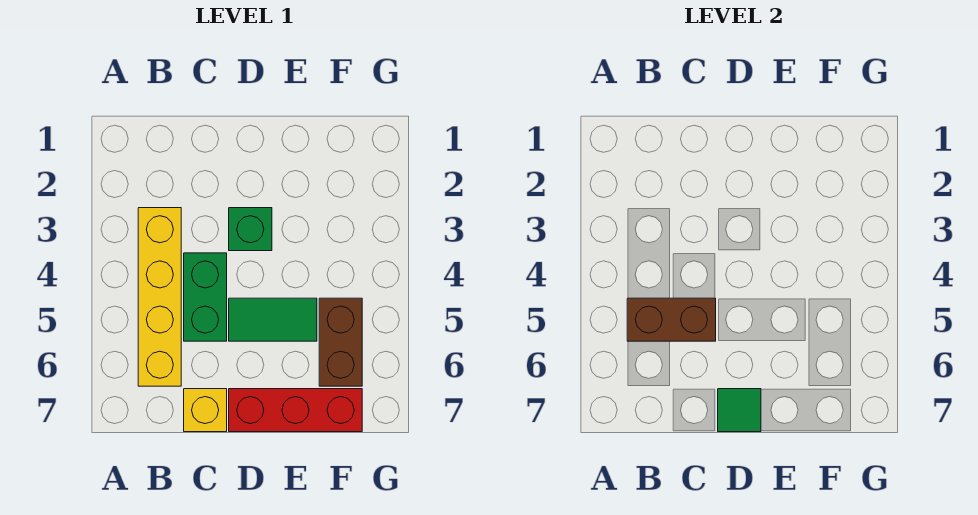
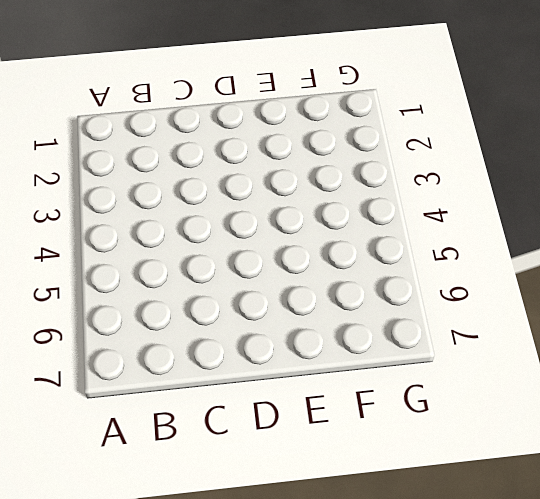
none -> yellow 1x4 brick [138,208,181,386]
none -> green 1x2 brick [184,253,227,341]

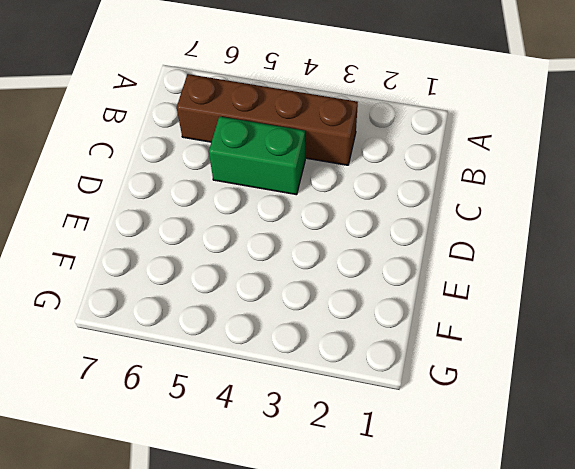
brown 1x4 brick [177,74,358,165] -> yellow 1x4 brick [138,208,181,386]
none -> yellow 1x1 brick [184,389,227,432]
none -> green 1x1 brick [229,208,272,251]

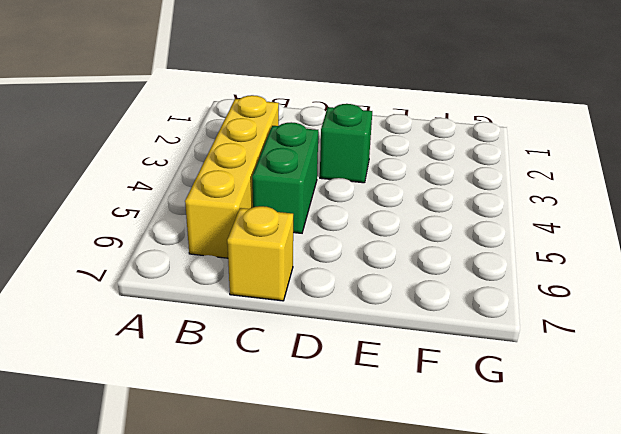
none -> green 1x2 tile [229,298,317,341]
none -> red 1x3 brick [229,389,362,432]

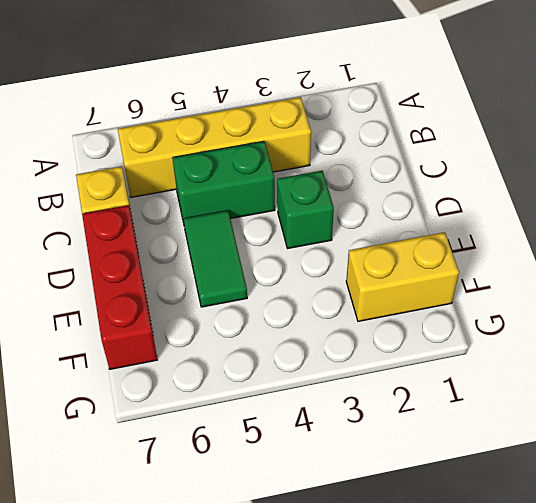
yellow 1x2 brick [346,232,459,321] -> none
none -> brown 1x2 brick [319,298,362,386]
none -> brown 1x2 brick [627,298,716,341]

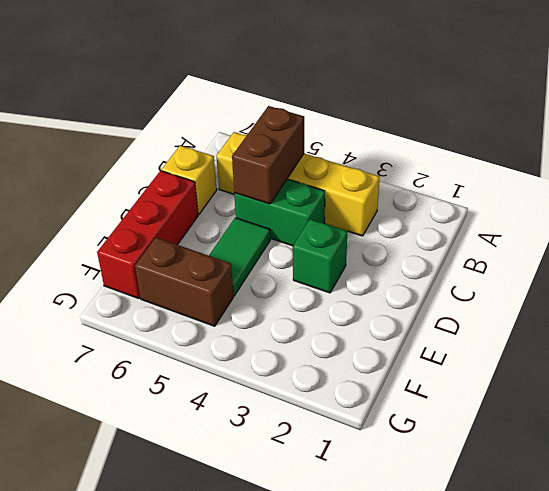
none -> green 1x1 tile [718,389,761,432]

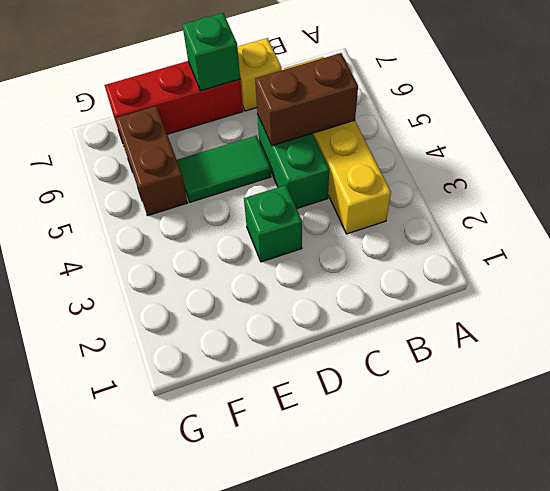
green 1x1 brick [183,13,240,91] -> green 1x1 tile [718,389,761,432]

